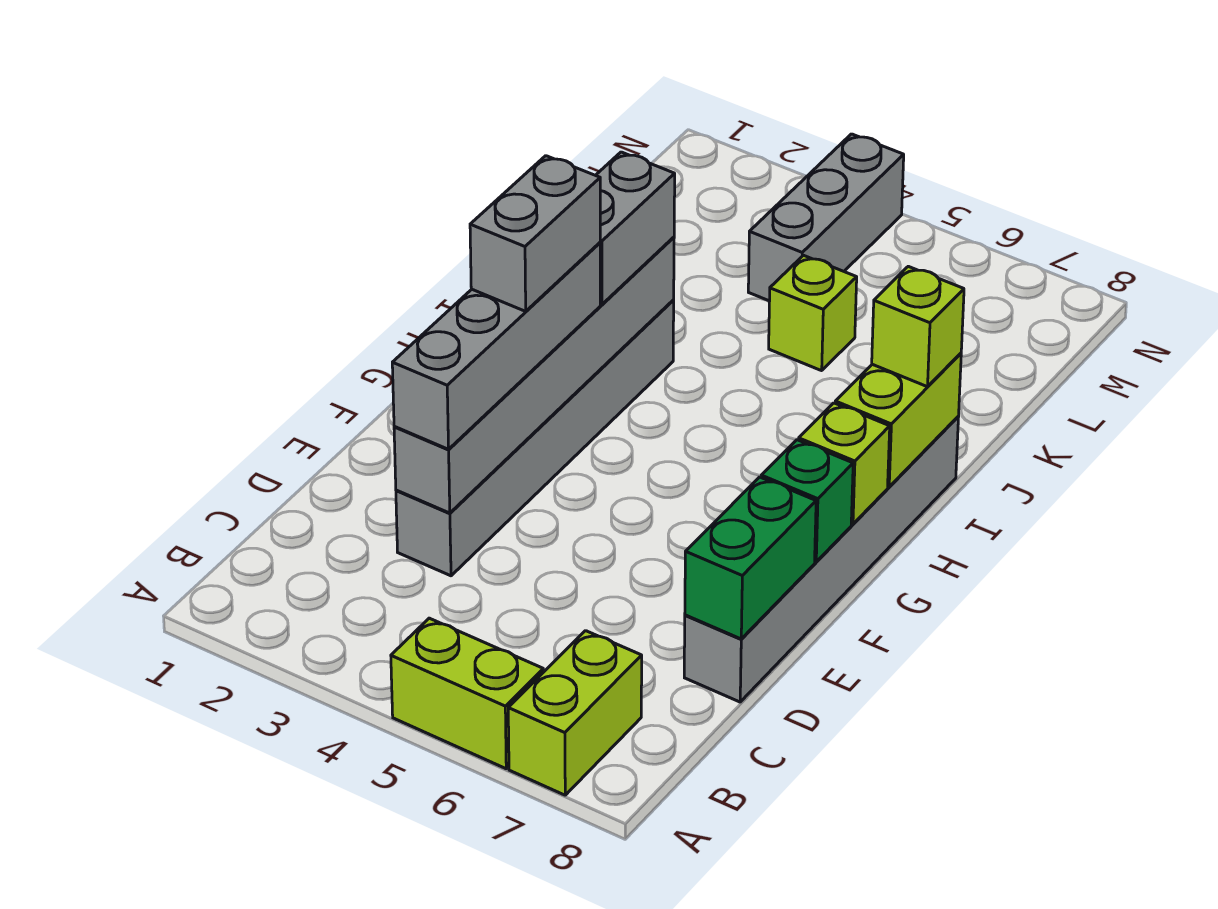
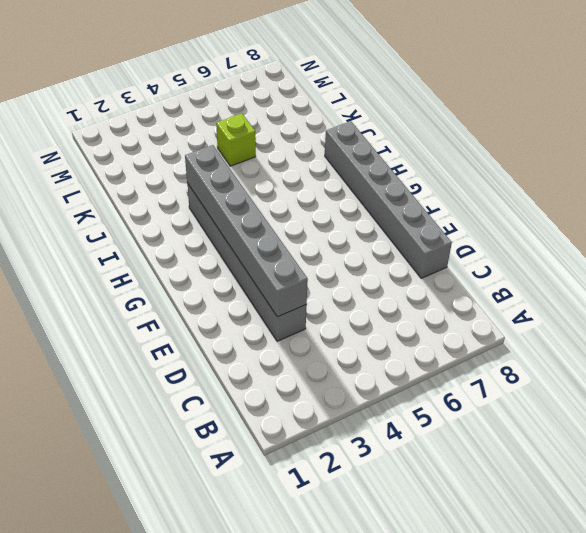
none -> lime 1x2 brick [391,618,543,769]
none -> lime 1x2 brick [508,631,642,795]
none -> grey 1x3 brick [748,134,904,301]

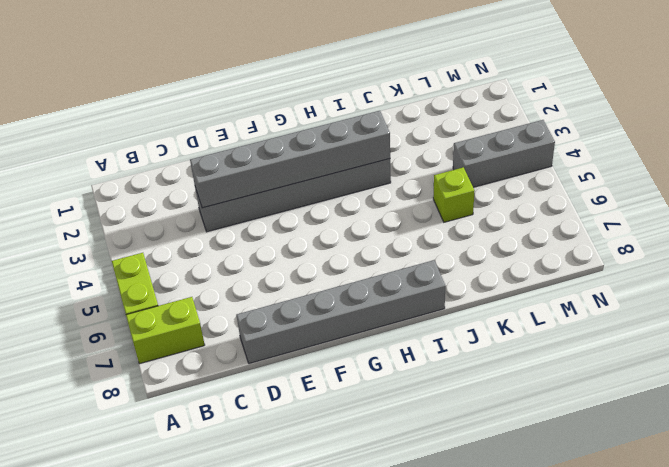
none -> green 1x2 brick [685,477,816,639]
none -> green 1x1 brick [761,440,853,562]
none -> lime 1x1 brick [799,403,890,524]

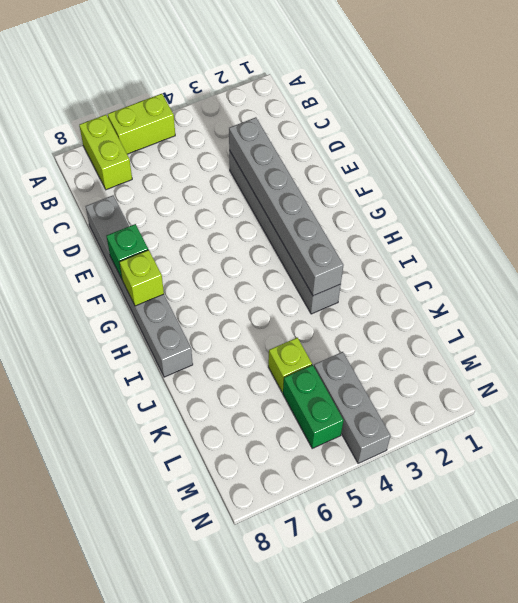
green 1x2 brick [283,365,344,448] -> green 1x2 brick moved to [685,477,816,639]
none -> lime 1x2 brick [835,353,961,487]
none -> grey 1x4 brick [392,243,600,449]
none -> grey 1x2 brick [596,152,675,304]

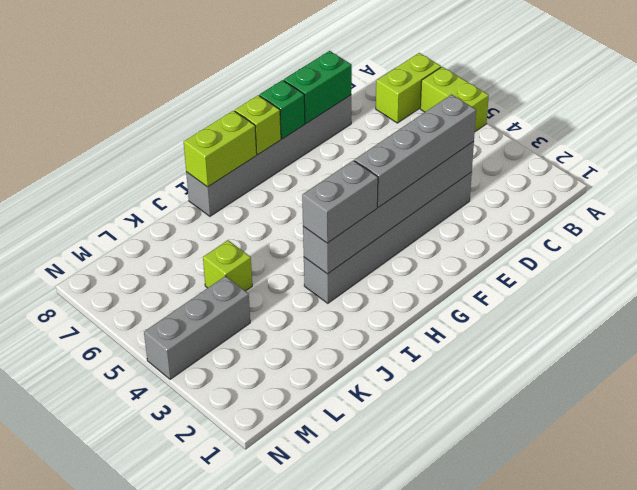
none -> lime 1x1 brick [872,266,964,387]
none -> grey 1x2 brick [470,156,600,311]

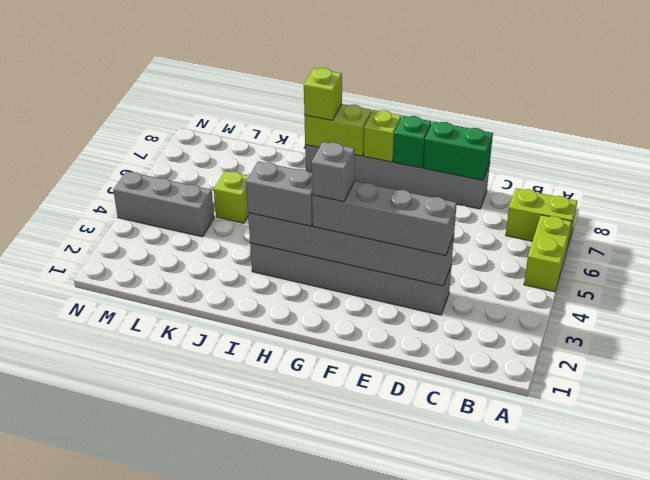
grey 1x1 brick [311,142,355,202] -> grey 1x2 brick [470,156,600,311]

